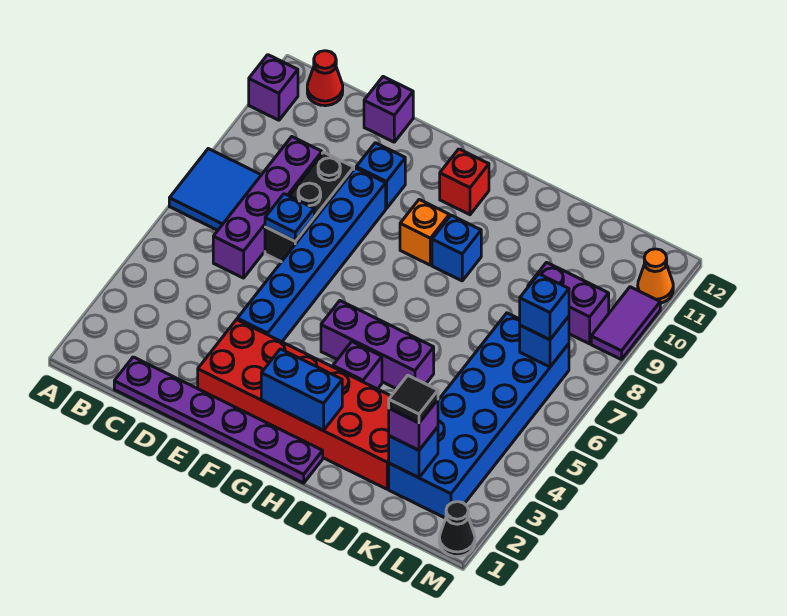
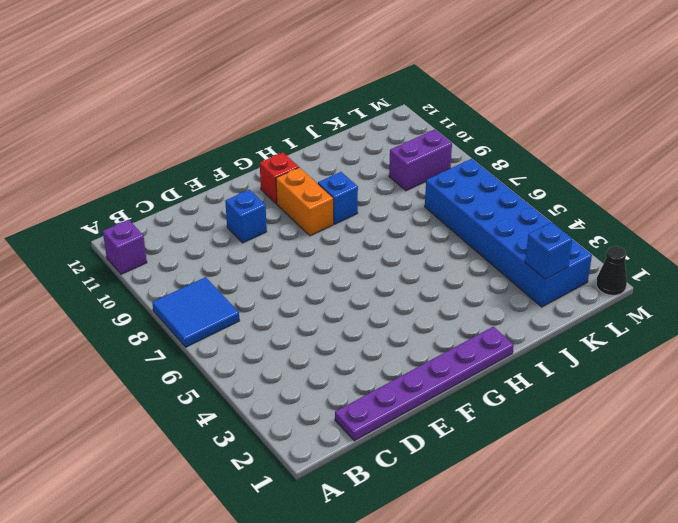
orange 1x2 brick [276,168,333,236] -> orange 1x1 brick [400,200,449,265]
none -> red 1x1 cone [307,51,343,106]
none -> purple 1x4 brick [213,137,322,278]
none -> black 1x3 brick [265,152,354,262]

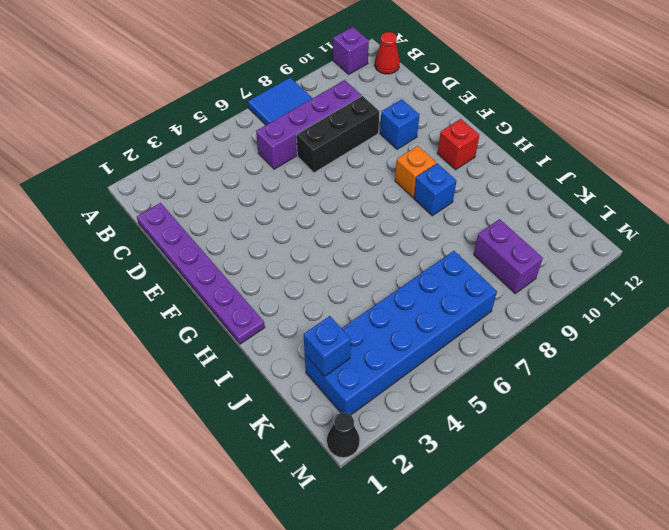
none -> purple 1x1 brick [364,77,413,142]
none -> red 2x6 brick [198,320,391,489]
none -> blue 1x6 brick [237,168,386,342]

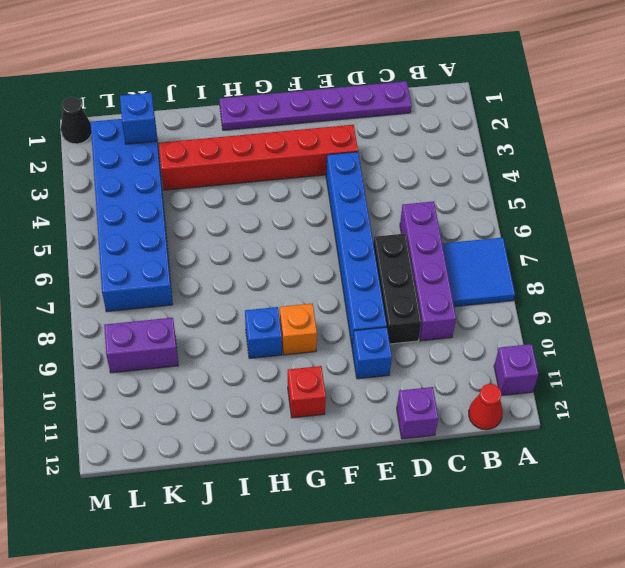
red 1x6 brick [159,125,358,190] -> red 2x6 brick [198,320,391,489]
none -> purple 1x3 brick [321,301,434,389]
none -> purple 1x1 brick [333,342,382,389]
none -> purple 1x2 tile [591,287,660,360]

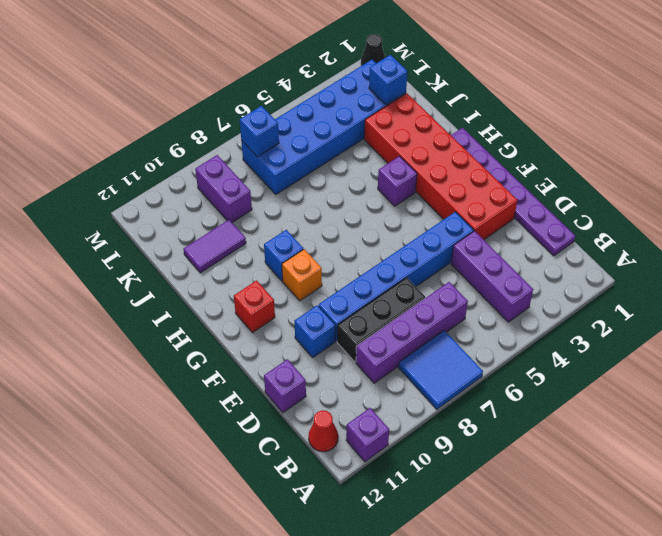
purple 1x3 brick [451,231,533,322] -> purple 1x3 brick moved to [321,301,434,389]
purple 1x2 tile [183,220,246,273] -> purple 1x2 tile moved to [591,287,660,360]
none -> orange 1x1 cone [638,249,673,303]
none -> blue 1x1 plate [265,194,314,241]
none -> blue 1x2 brick [261,349,342,430]

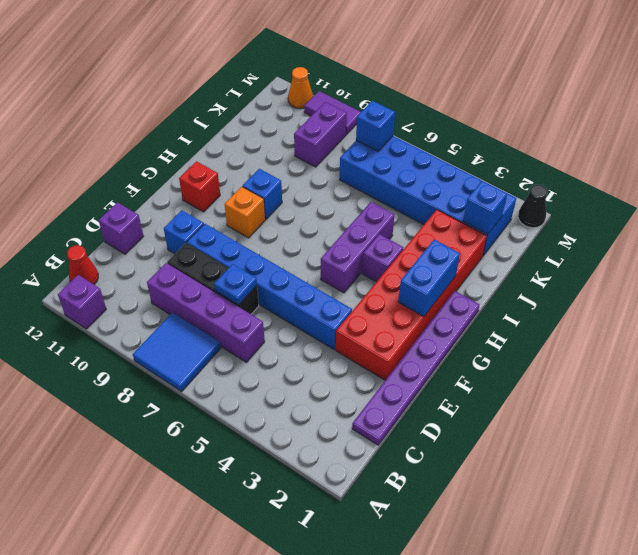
none -> purple 1x1 brick [389,400,438,450]
none -> blue 1x1 brick [520,274,569,340]
none -> black 1x1 tile [389,375,438,423]

